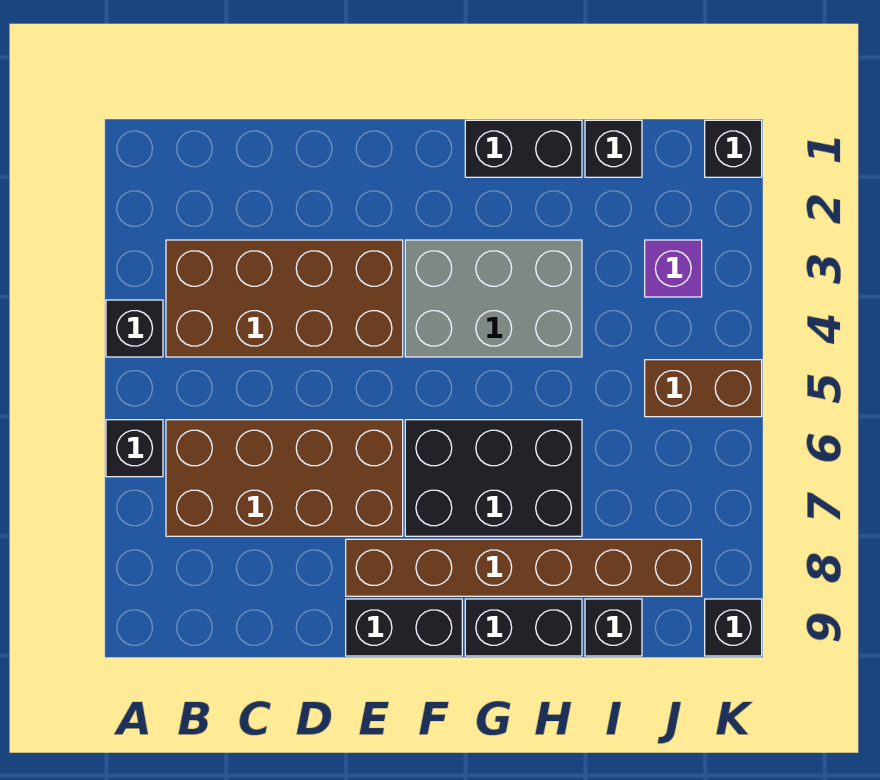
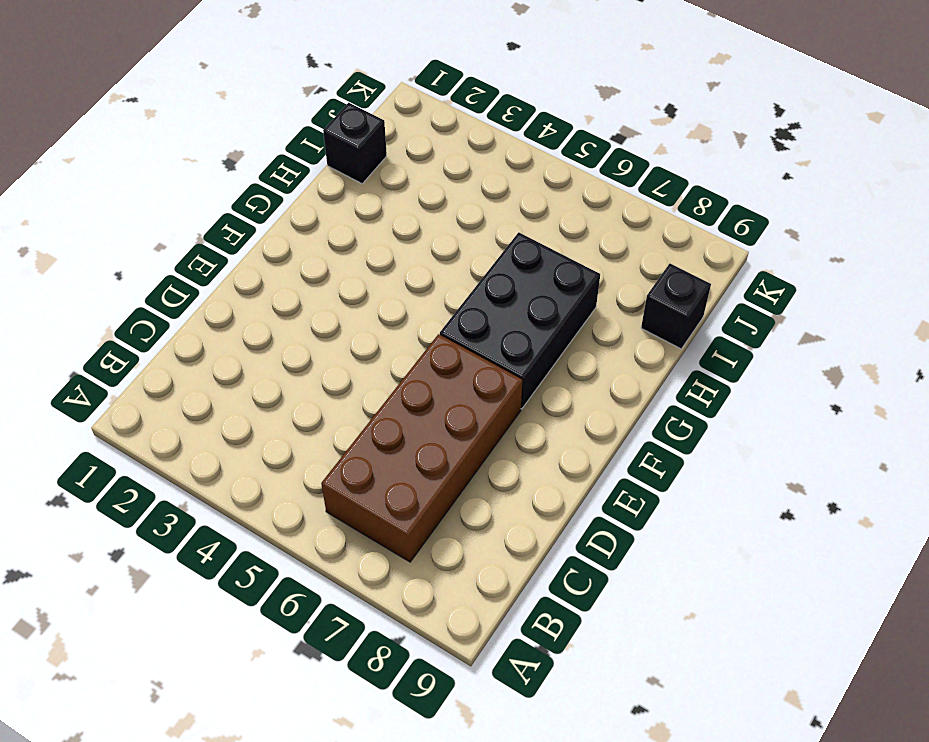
none -> black 1x1 brick [106,300,163,357]
none -> black 1x1 brick [106,420,163,477]
none -> brown 2x4 brick [166,240,403,357]

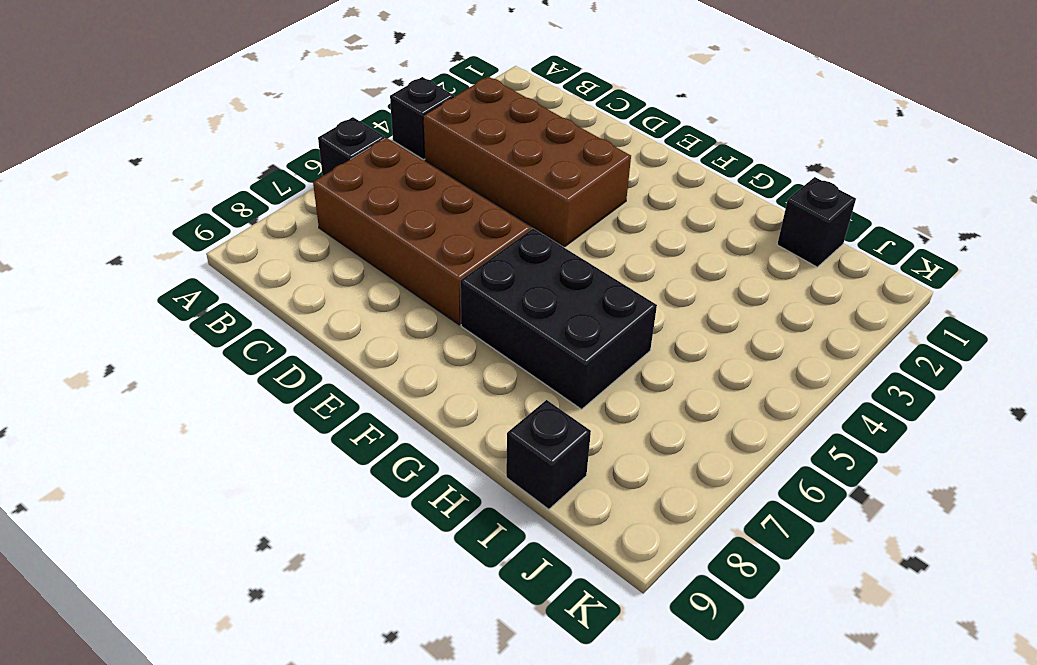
none -> brown 1x6 brick [346,539,702,596]
none -> black 1x2 brick [346,599,462,656]
none -> grey 2x3 brick [405,240,582,357]

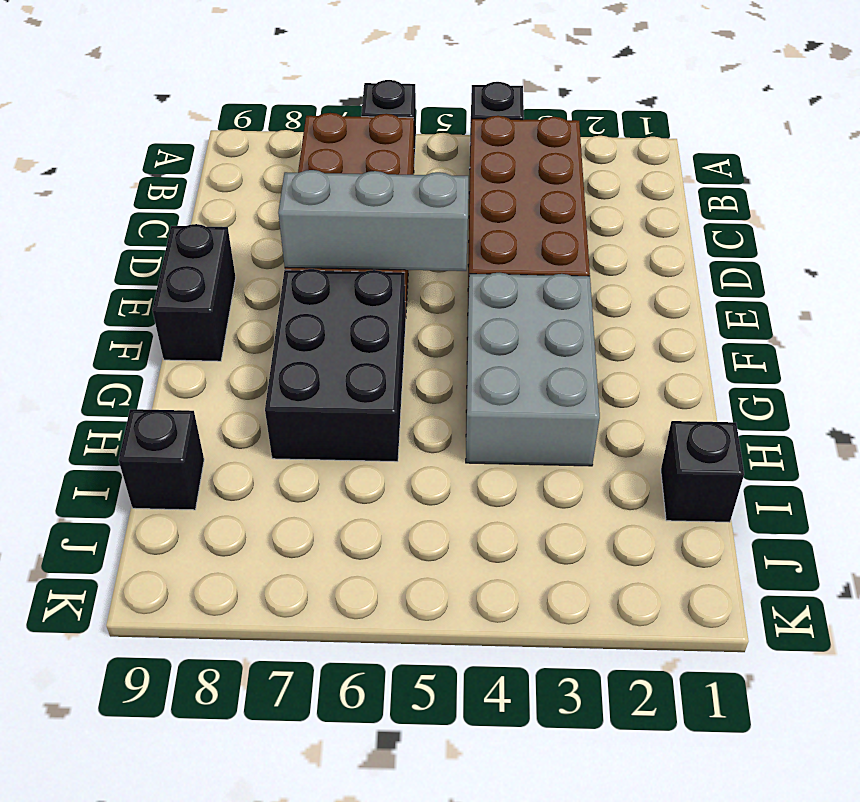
grey 1x3 brick [278,170,468,271] -> none
none -> brown 1x6 brick [346,539,702,596]
none -> black 1x2 brick [465,120,582,177]
none -> black 1x2 brick [465,599,582,656]

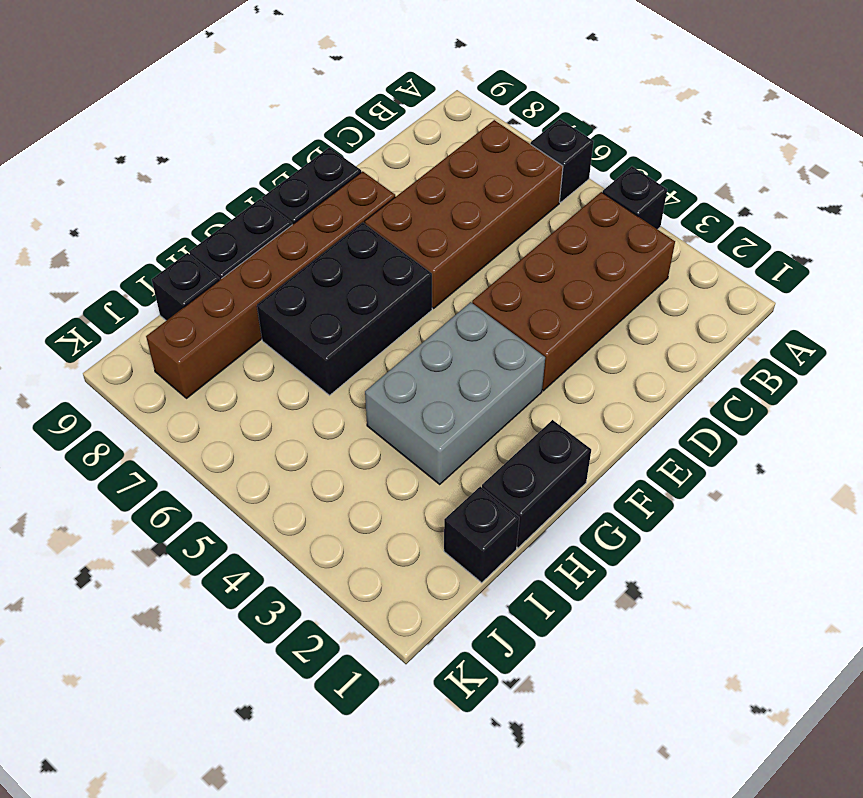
none -> purple 1x1 brick [645,240,702,297]
none -> brown 1x2 brick [645,360,762,417]
none -> black 1x1 brick [705,120,762,177]

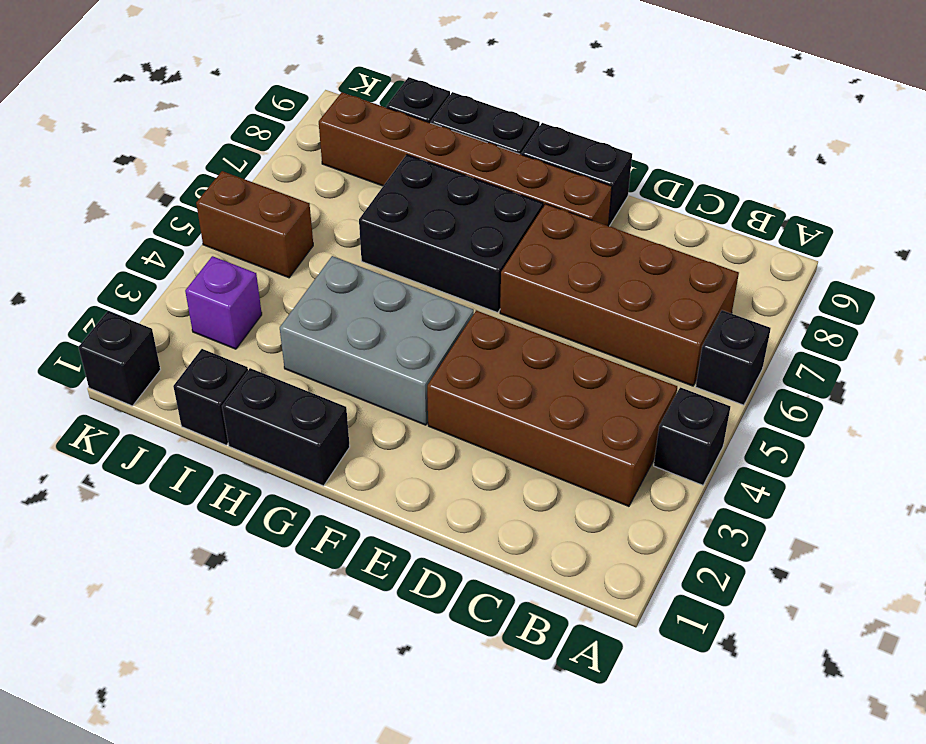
none -> black 1x1 brick [705,599,762,656]

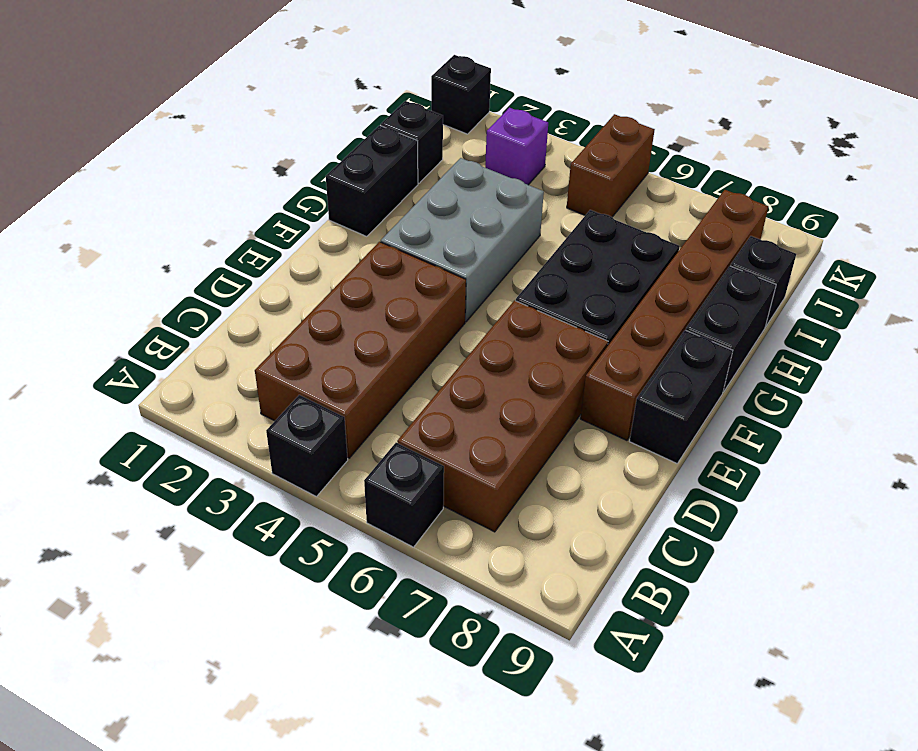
none -> black 1x1 brick [705,599,762,656]

